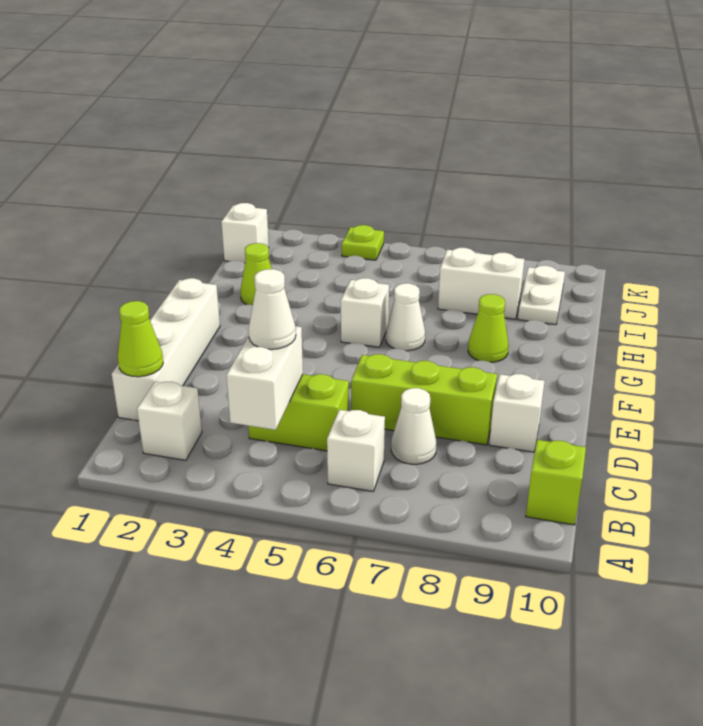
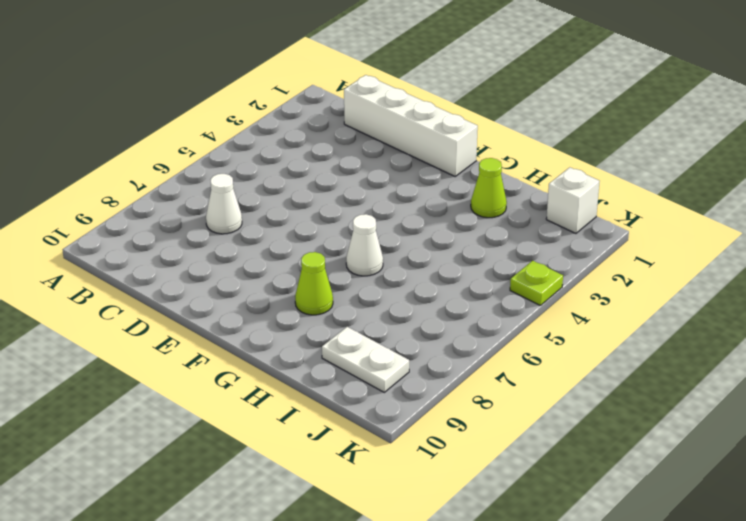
none -> white 1x1 brick [137,382,202,460]
none -> white 1x1 brick [327,410,385,491]
none -> lime 1x1 brick [526,440,586,525]

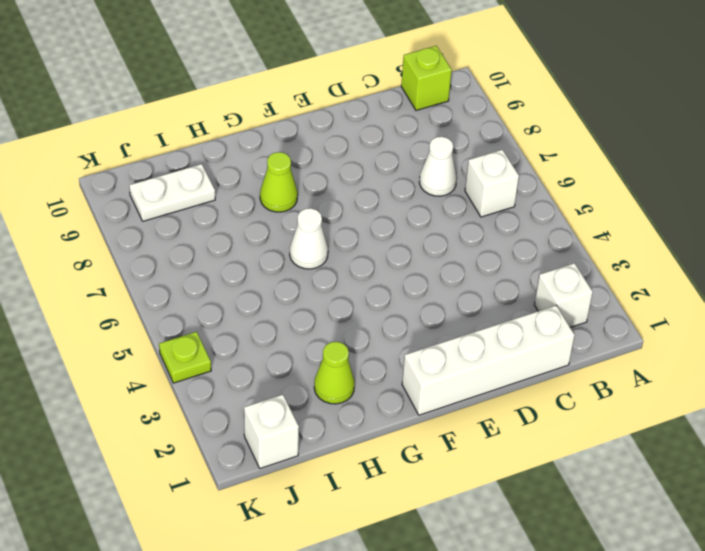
none -> lime 1x2 brick [248,374,349,451]
none -> lime 1x3 brick [351,354,497,445]
none -> white 1x1 brick [489,374,545,452]

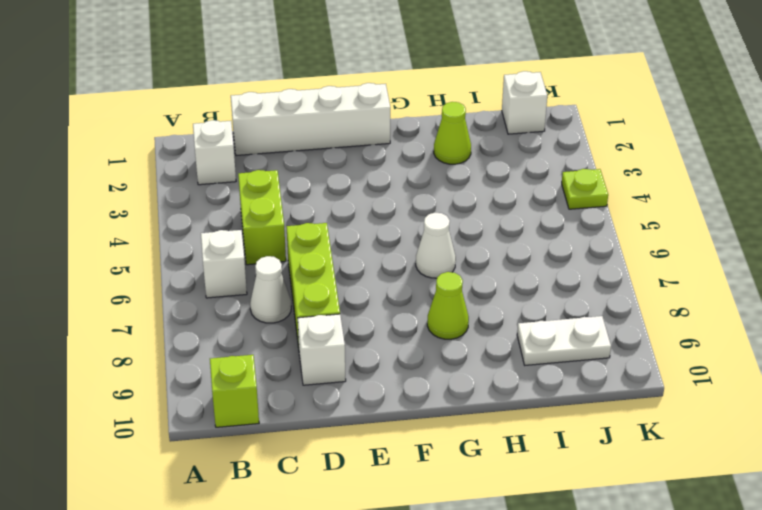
none -> white 1x1 brick [341,278,389,347]
none -> white 1x2 brick [438,248,524,319]
none -> white 1x2 brick [226,326,303,430]

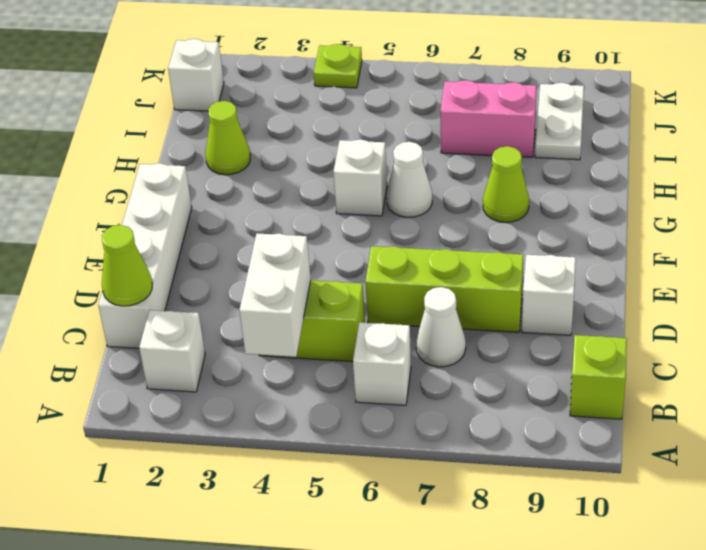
pink 1x2 brick [440,80,537,157] -> white 1x2 brick [438,248,524,319]
none -> white 1x1 cone [248,269,296,349]

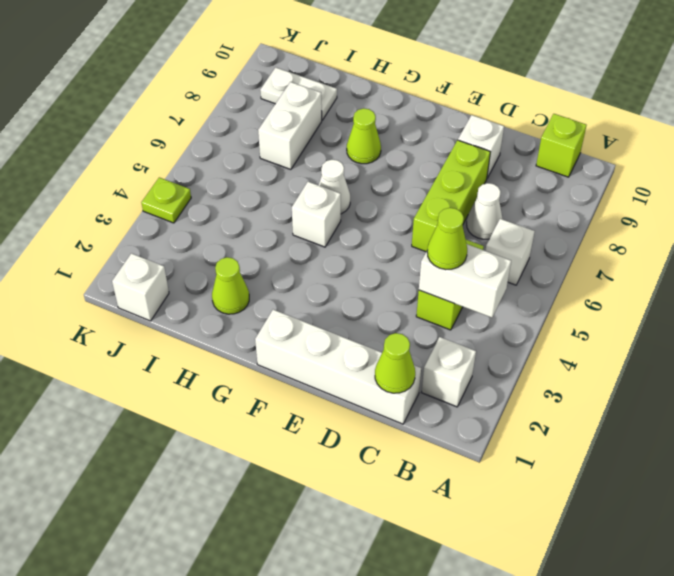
lime 1x1 cone [427,208,467,270] -> white 1x1 cone [248,269,296,349]

